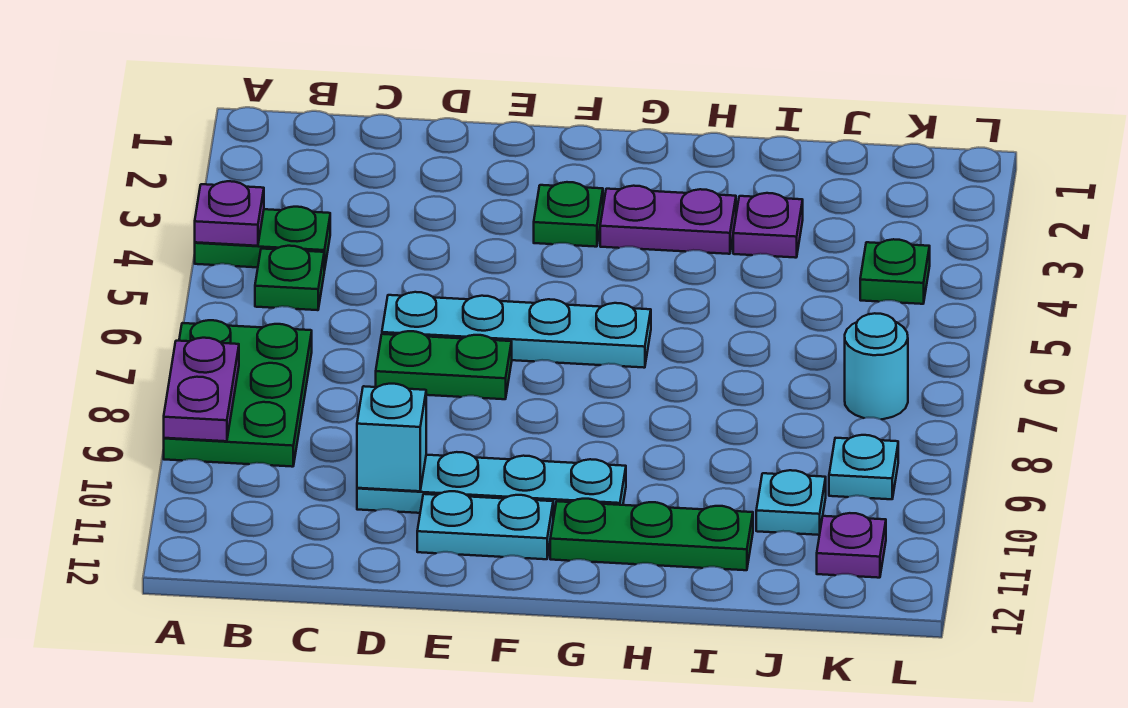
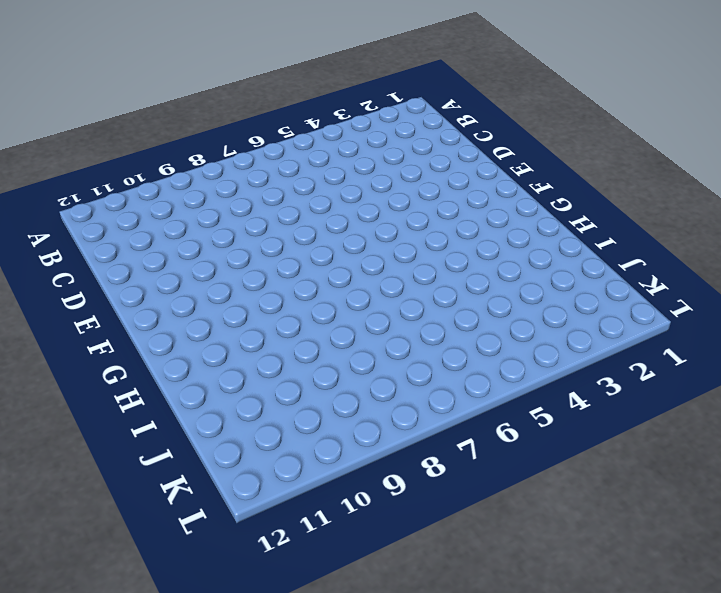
none -> green 1x2 plate [195,207,330,271]
none -> green 2x3 plate [164,320,312,467]
none -> green 1x1 plate [255,246,324,310]

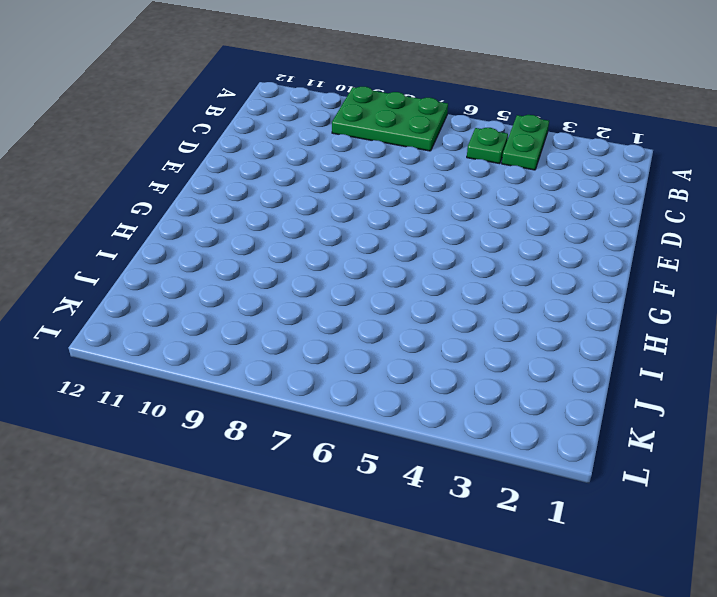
none -> cyan 1x4 plate [382,292,651,368]
none -> green 1x2 plate [376,331,512,399]
none -> cyan 1x4 plate [357,452,626,519]

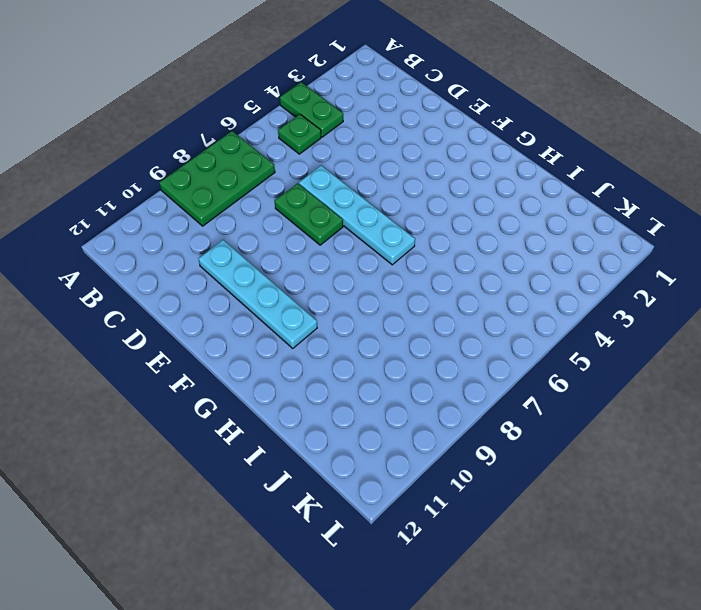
none -> cyan 1x2 plate [417,491,553,559]
none -> green 1x1 plate [534,182,603,247]
none -> purple 1x2 plate [600,186,736,254]

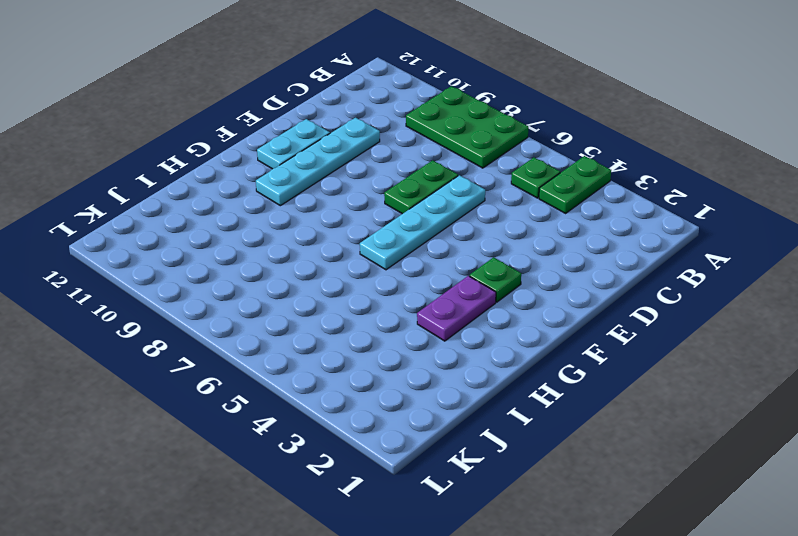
none -> green 1x3 plate [550,499,753,570]
none -> purple 1x1 plate [733,193,803,258]
none -> cyan 1x1 plate [756,470,826,535]

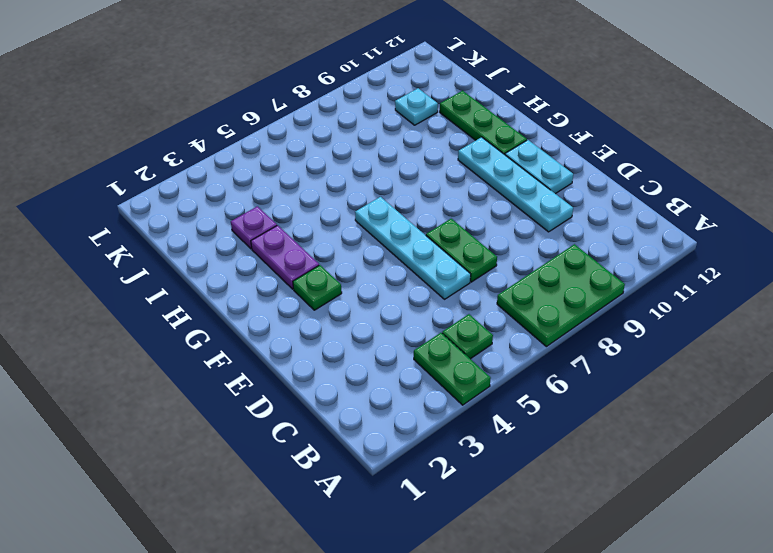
none -> green 1x1 plate [860,239,930,304]
none -> cyan 1x1 round brick [845,313,908,419]
none -> cyan 1x1 plate [829,435,898,499]

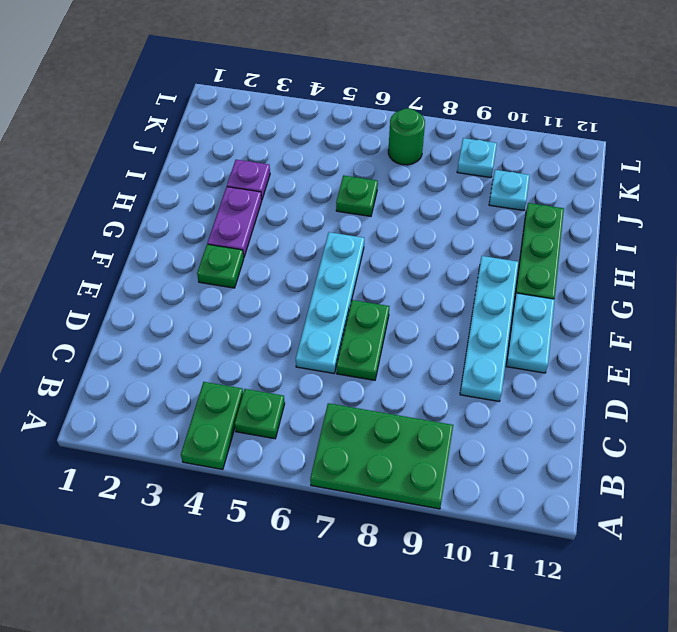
green 1x1 plate [336,175,378,216] -> green 1x1 plate moved to [860,239,930,304]
green 1x1 round brick [388,109,425,165] -> cyan 1x1 round brick [845,313,908,419]
none -> purple 1x1 plate [817,513,886,578]
none -> purple 1x1 plate [195,181,264,246]
none -> purple 1x2 plate [164,338,239,441]

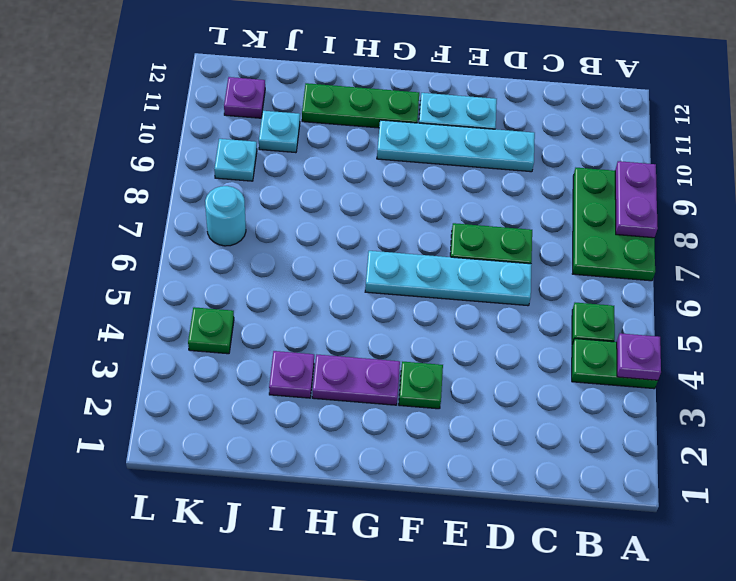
none -> cyan 1x1 brick [357,384,426,491]

